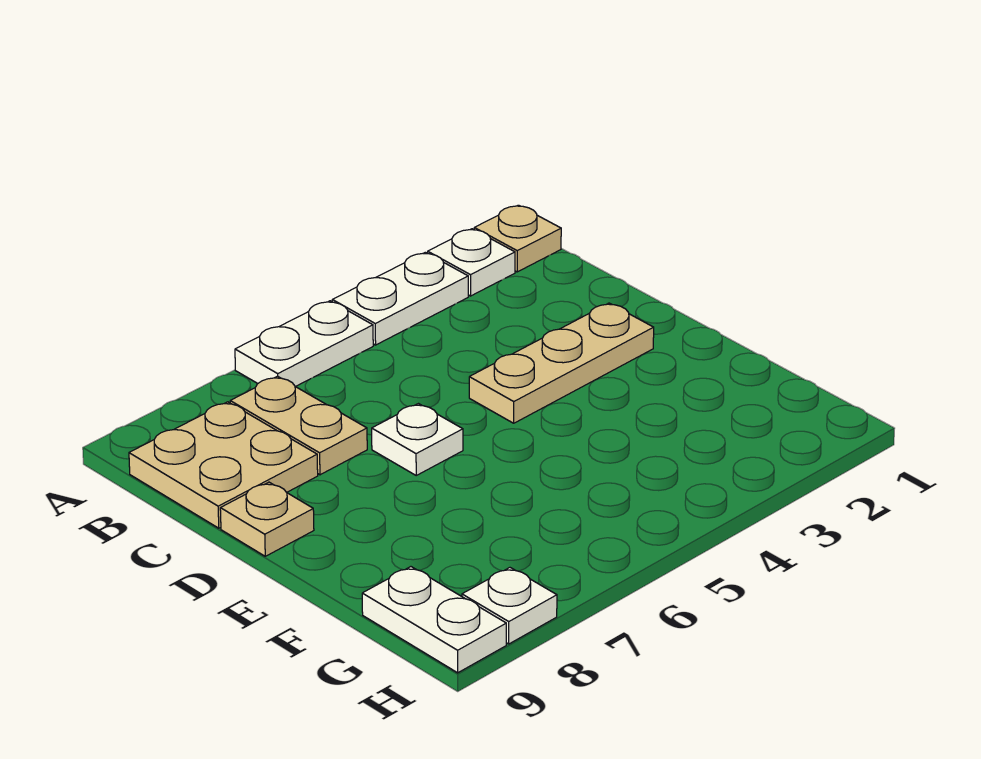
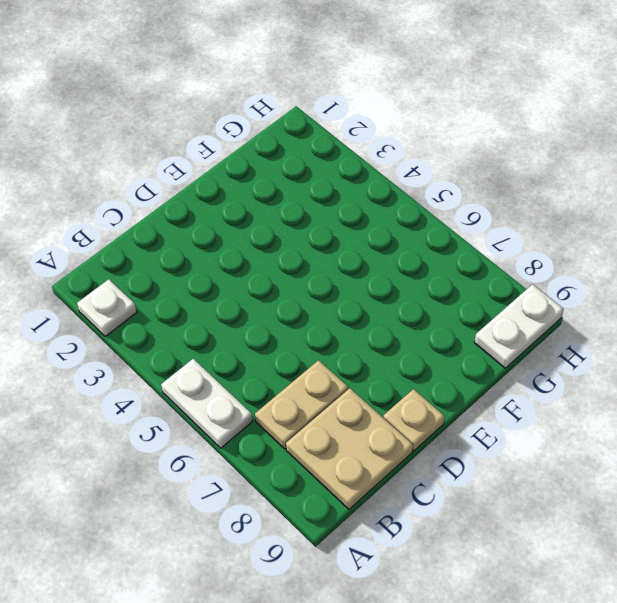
none -> tan 1x1 plate [474,205,561,272]
none -> white 1x2 plate [332,252,468,345]

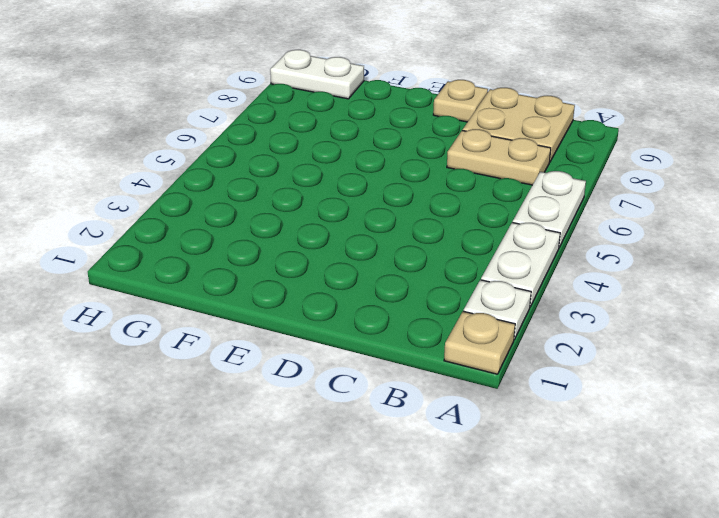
none -> tan 1x3 plate [469,303,654,423]
none -> white 1x1 plate [372,404,463,475]

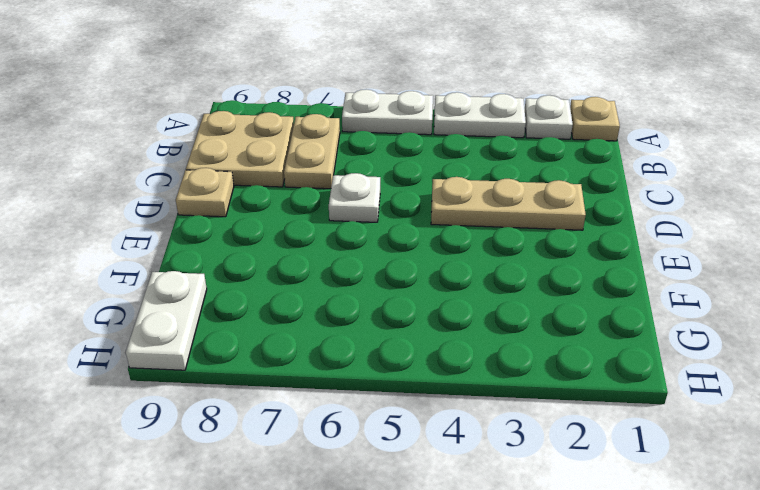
none -> white 1x1 plate [462,568,557,644]

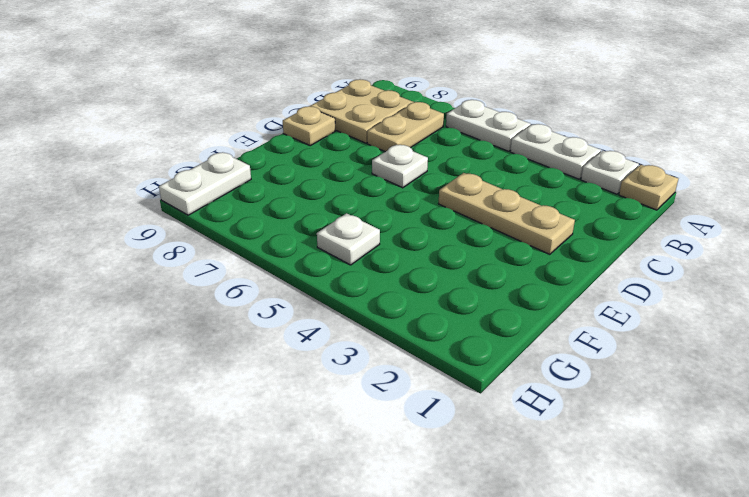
white 1x1 plate [317,213,380,265] -> white 1x1 plate moved to [462,568,557,644]

